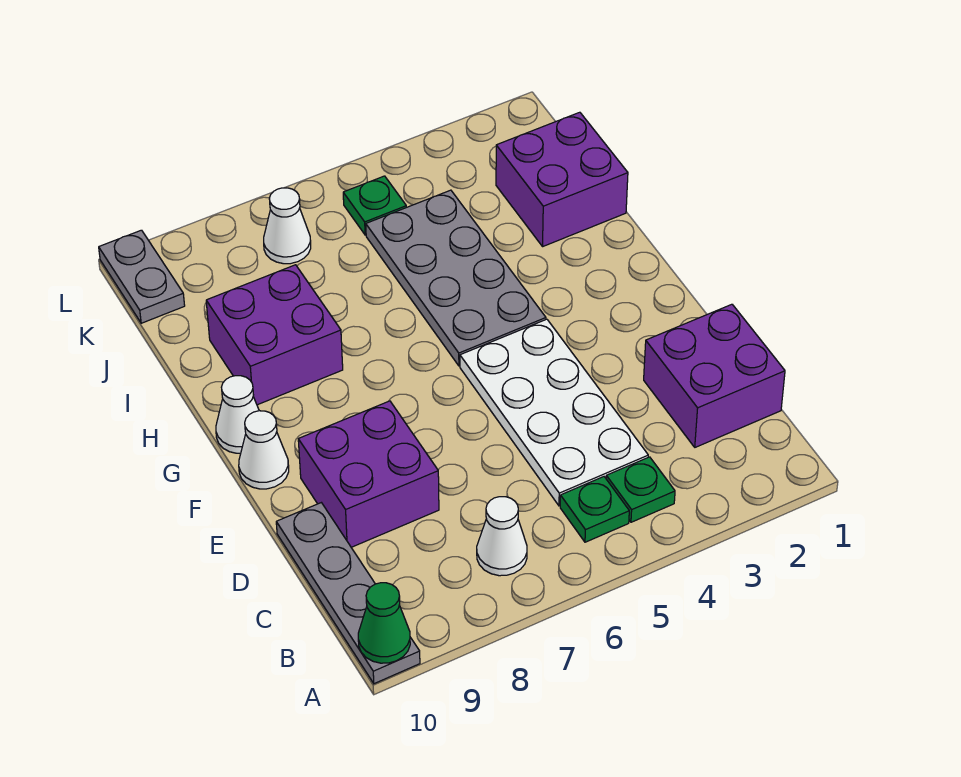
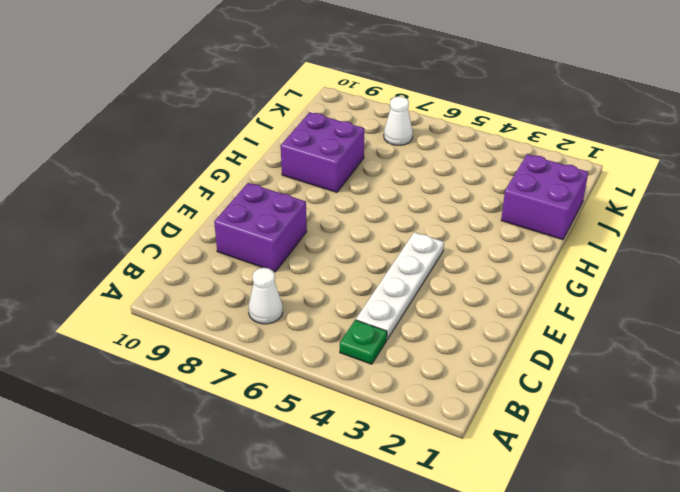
white 1x4 plate [356,232,444,339] -> white 2x4 plate [460,319,648,506]
none -> grey 1x4 plate [276,503,420,684]
none -> green 1x1 plate [560,477,629,542]
none -> purple 2x2 brick [644,304,785,447]

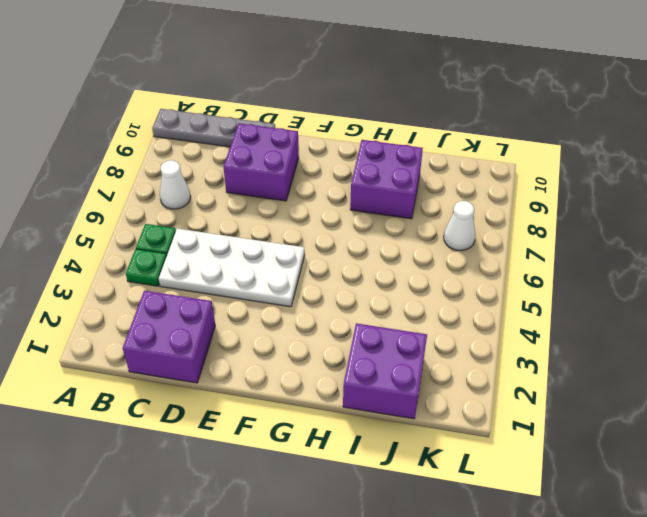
none -> white 1x1 cone [239,411,289,489]
none -> grey 2x4 plate [366,190,546,366]
none -> white 1x1 cone [216,376,259,453]

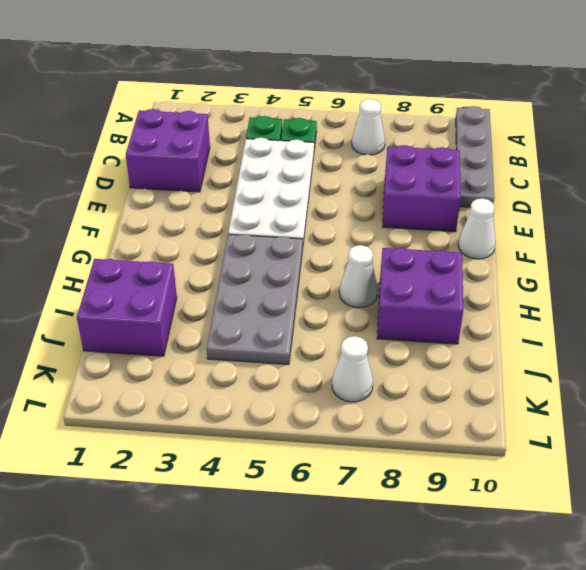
white 1x1 cone [339,245,378,308] -> white 1x1 cone moved to [216,376,259,453]
none -> green 1x1 plate [343,176,406,235]
none -> grey 1x2 plate [99,230,185,323]
none -> green 1x1 cone [358,583,410,663]

